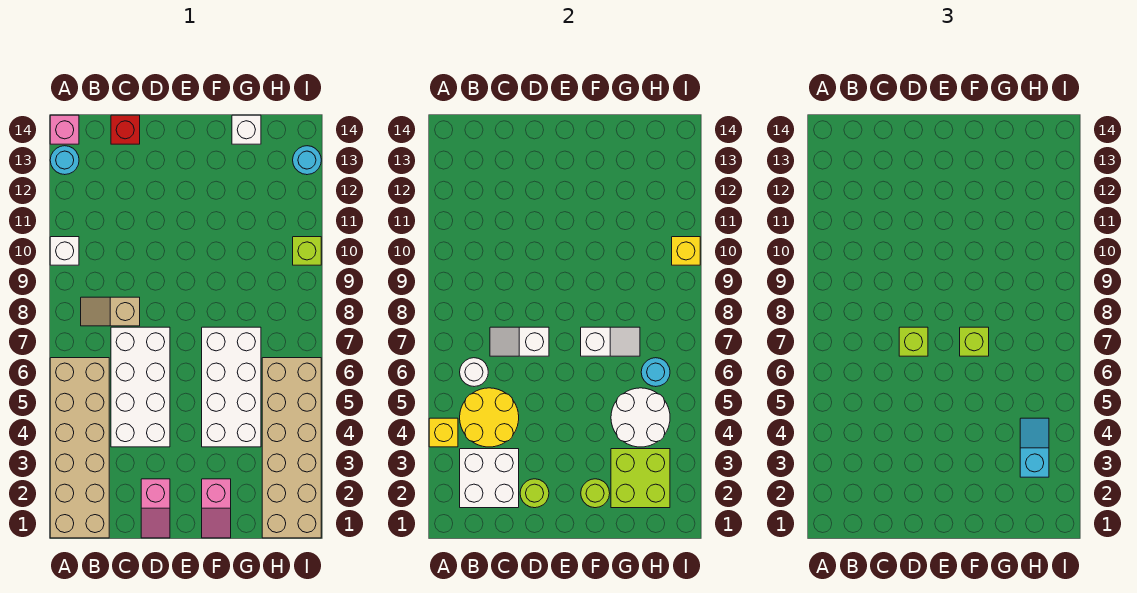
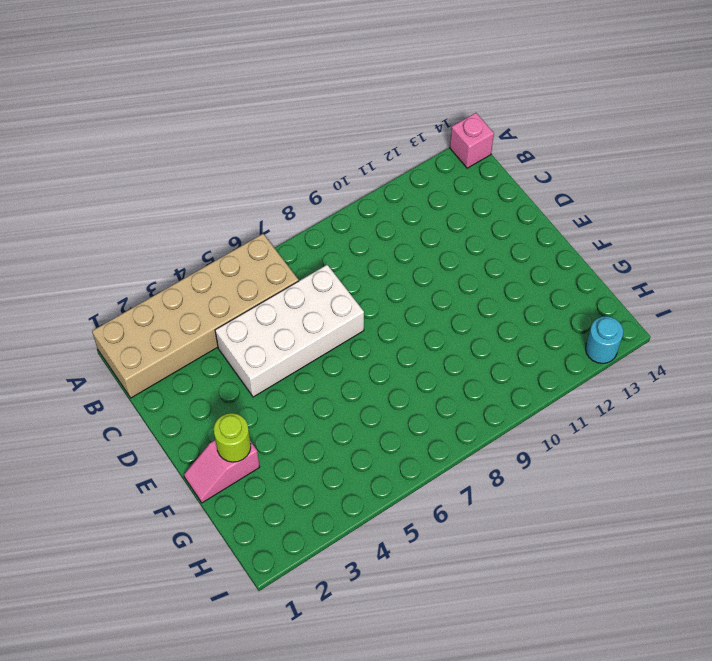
none -> white 1x1 brick [50,237,79,265]
none -> cyan 1x1 round brick [50,146,79,175]
none -> tan 1x2 slope [81,297,140,326]

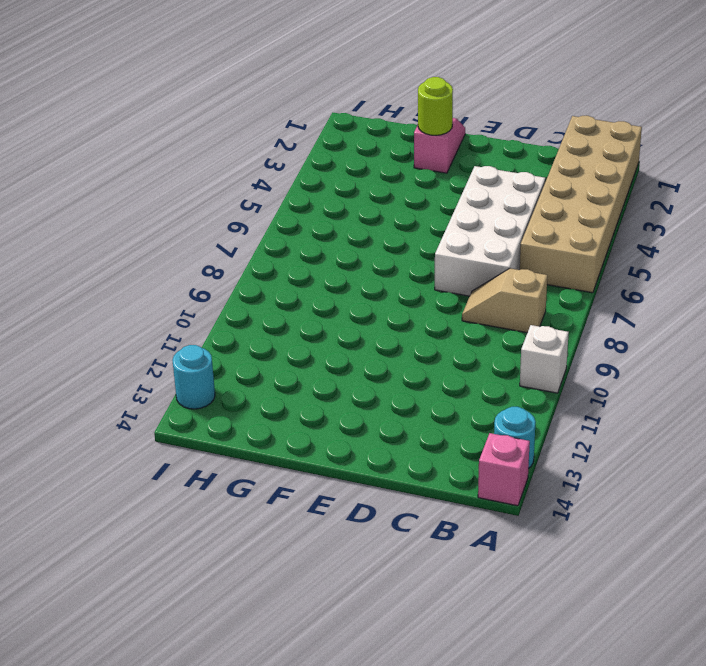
tan 1x2 slope [462,268,547,333] -> tan 1x2 slope turned to [81,297,140,326]
none -> red 1x1 brick [111,115,140,144]
none -> pink 1x2 slope [141,479,170,538]
none -> white 2x4 brick [202,327,261,447]

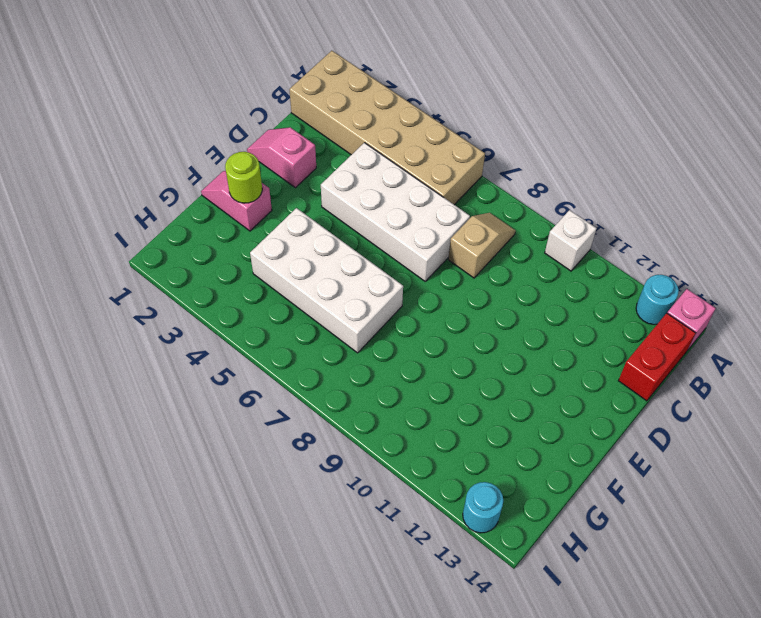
red 1x2 brick [618,313,695,401] -> red 1x1 brick [111,115,140,144]
none -> white 1x1 brick [232,115,261,144]
none -> tan 2x6 brick [262,358,321,538]
none -> lime 1x1 brick [293,237,321,265]

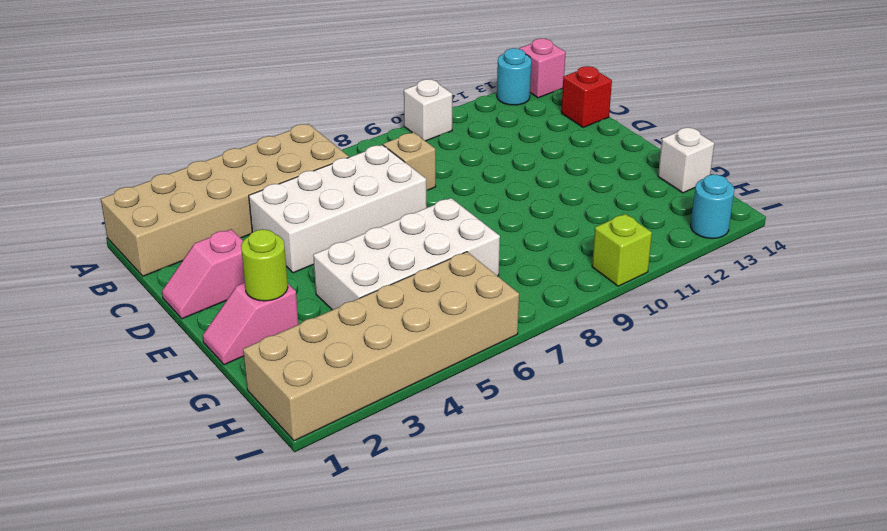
none -> yellow 1x1 brick [429,418,458,447]
none -> white 2x2 brick [460,449,519,508]
none -> yellow 2x2 round brick [460,388,519,447]

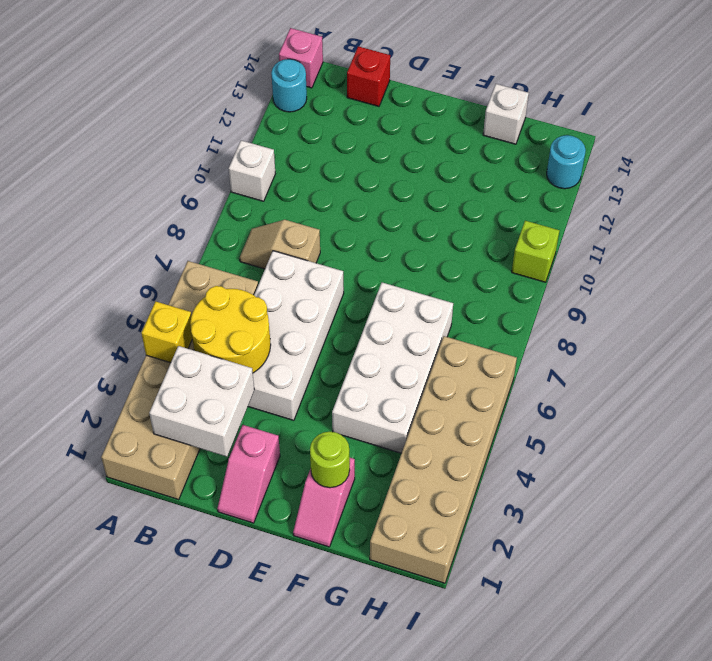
none -> white 1x1 round brick [460,358,488,387]
none -> white 1x2 slope [490,327,549,356]
none -> lime 1x1 round brick [520,479,549,508]

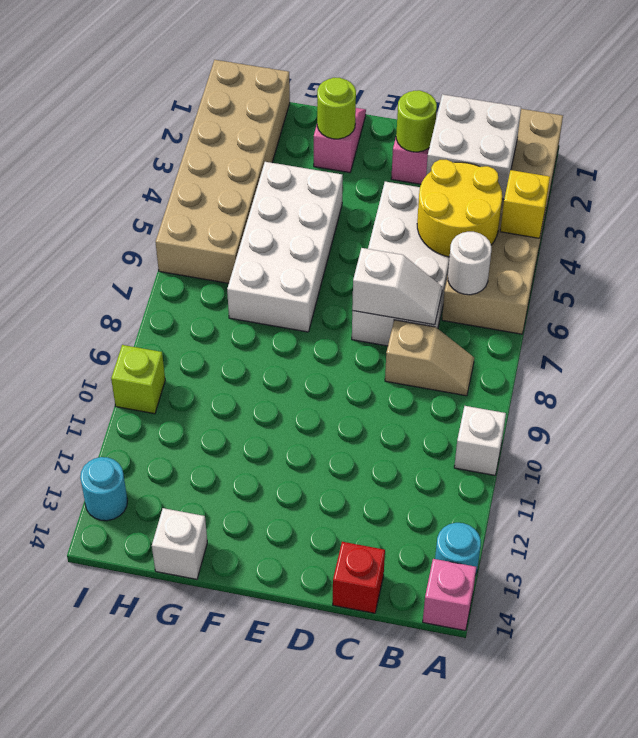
none -> white 1x2 slope [581,327,640,356]
none -> lime 2x2 brick [611,449,670,508]
none -> white 2x2 round brick [611,388,670,447]

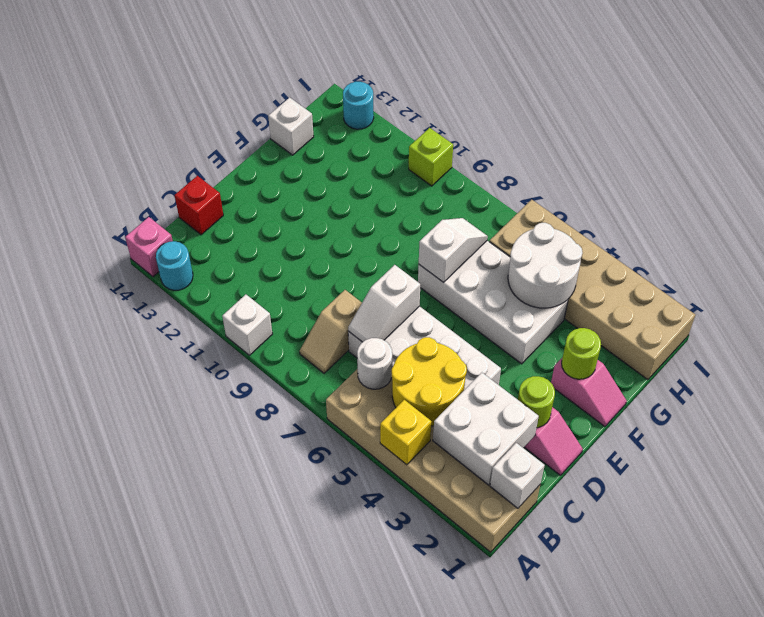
white 1x1 brick [490,443,545,508] -> none
none -> lime 2x2 brick [611,449,670,508]
none -> cyan 1x1 round brick [641,358,670,387]
none -> yellow 1x1 brick [672,237,700,265]

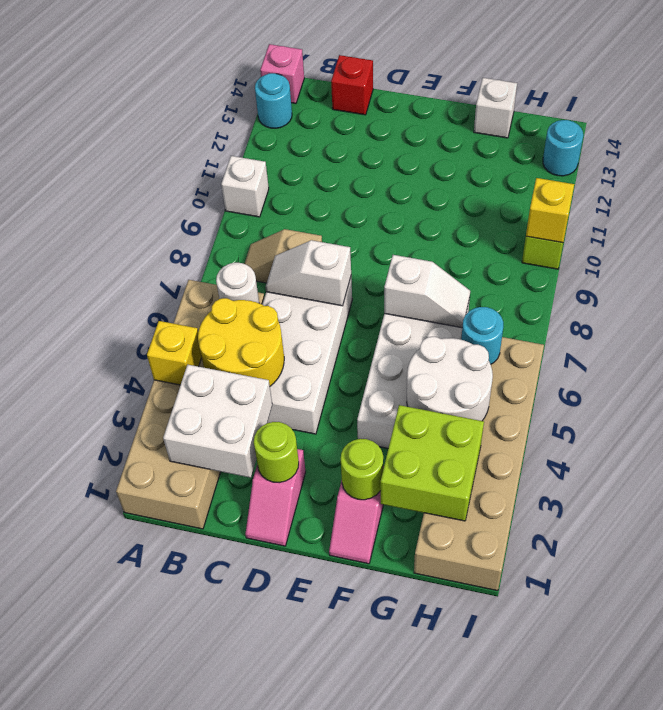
none -> lime 1x1 brick [899,327,928,356]
none -> lime 1x1 brick [960,327,989,356]
none -> cyan 1x2 slope [1020,418,1049,477]

